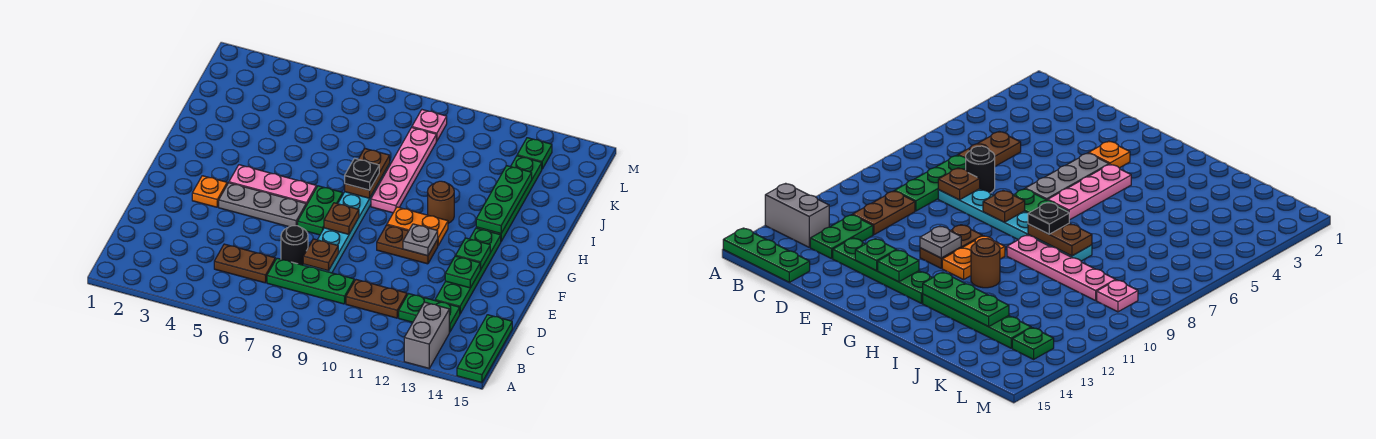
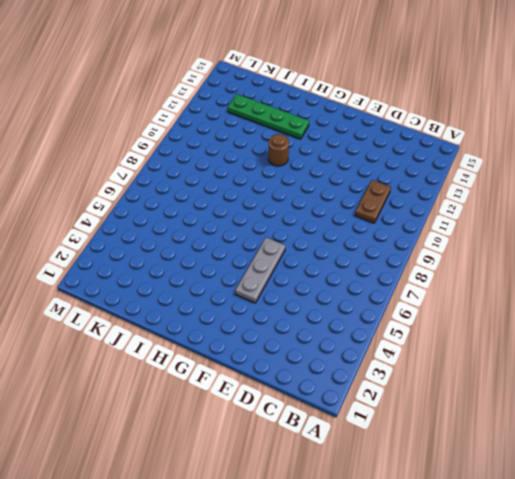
none -> grey 1x2 brick [404,302,449,368]
none -> green 1x3 plate [457,315,512,383]
none -> brown 1x2 plate [214,244,275,283]

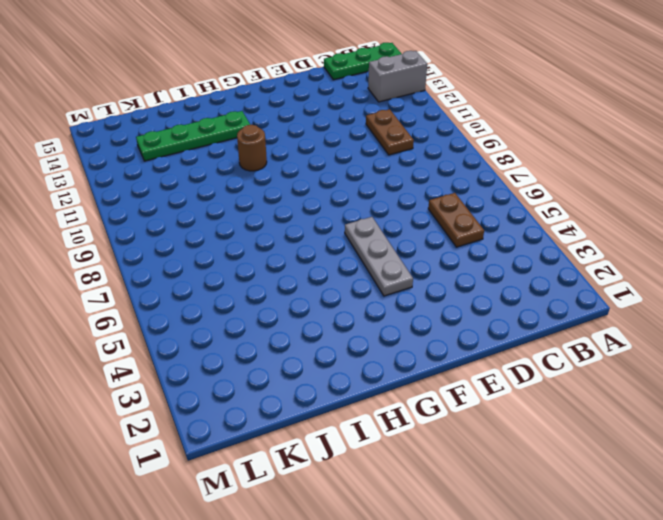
none -> green 1x3 plate [267,258,354,304]
none -> green 1x2 plate [399,294,460,332]
none -> black 1x1 round brick [281,226,308,265]

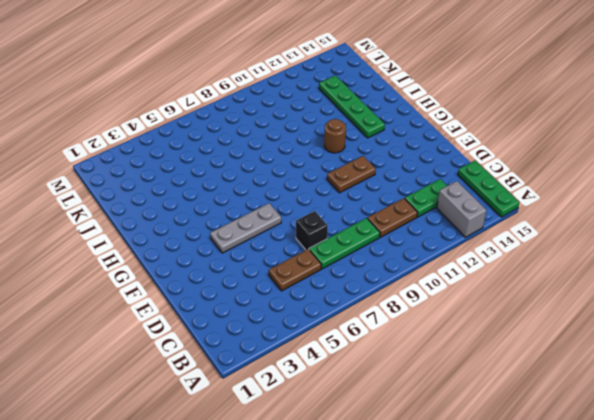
black 1x1 brick [296,211,328,250] -> black 1x1 round brick [281,226,308,265]
none -> cyan 1x6 plate [303,164,390,273]
none -> green 1x4 plate [435,228,501,314]
none -> orange 1x1 plate [192,176,227,207]

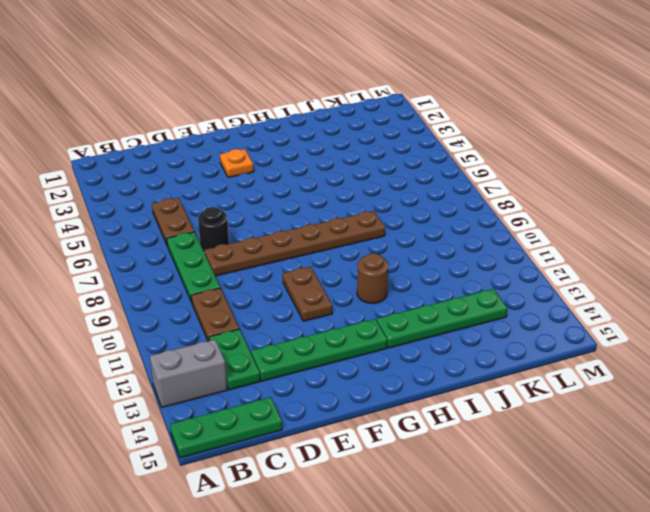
brown 1x6 plate [205,211,385,276] -> cyan 1x6 plate [303,164,390,273]
none -> grey 1x3 plate [219,183,306,227]
none -> green 1x2 plate [298,186,343,235]
none -> pink 1x3 plate [229,165,316,205]

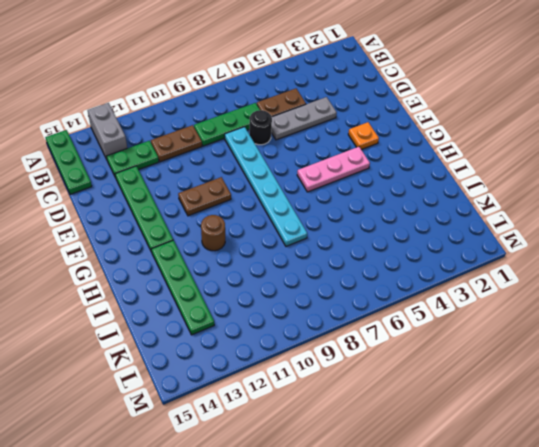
grey 1x3 plate [271,97,337,140] -> grey 1x3 plate moved to [219,183,306,227]
none -> green 1x2 plate [298,186,343,235]
none -> orange 1x2 plate [387,207,448,245]
none -> pink 1x4 plate [371,128,436,213]

